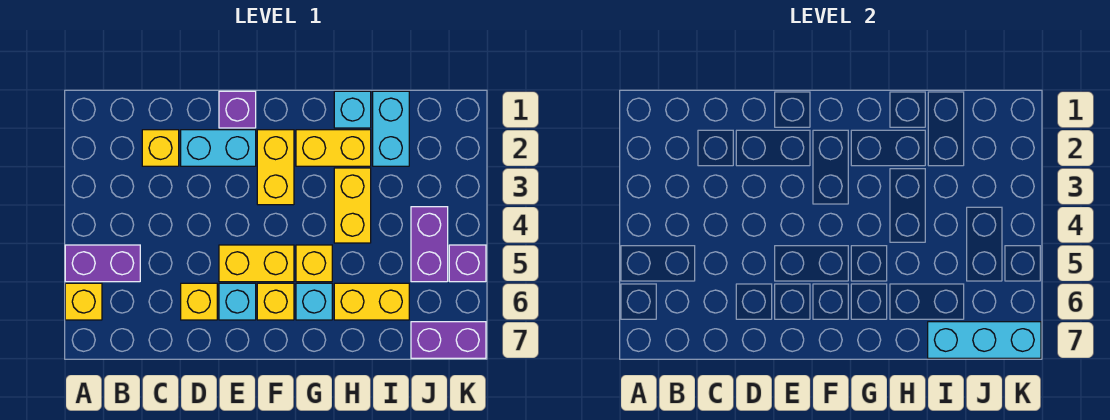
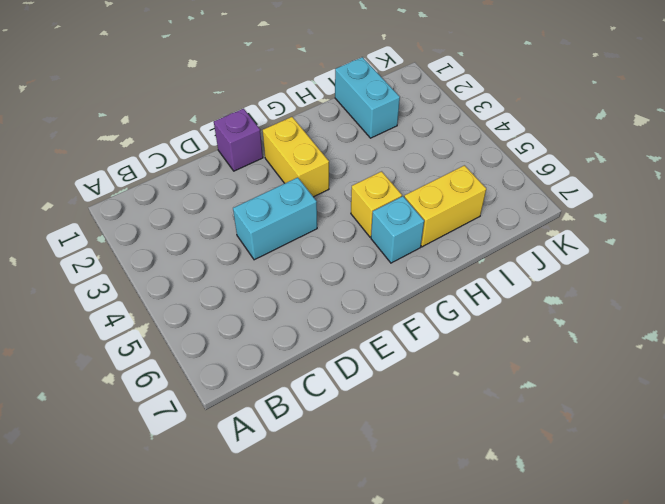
cyan 1x2 brick [233,178,317,260] -> cyan 1x2 brick moved to [181,130,256,166]
none -> purple 1x2 brick [65,245,140,282]
none -> yellow 1x1 brick [65,283,102,320]
none -> yellow 1x1 brick [142,130,179,166]

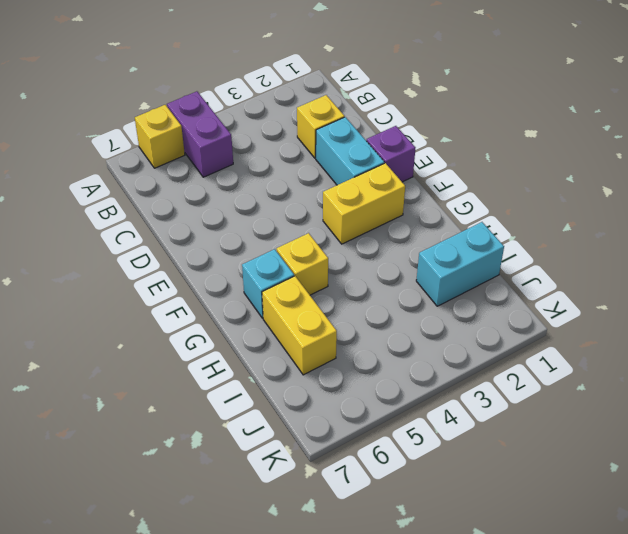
none -> yellow 1x1 brick [181,283,217,320]
none -> yellow 1x2 brick [219,245,294,282]
none -> cyan 1x1 brick [219,283,256,320]

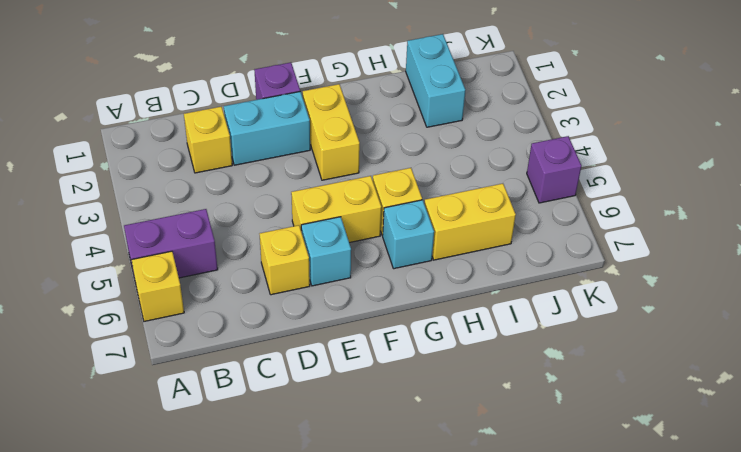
none -> yellow 1x1 brick [257,283,294,320]
none -> yellow 1x2 brick [296,130,371,166]
none -> cyan 1x1 brick [334,91,371,128]

